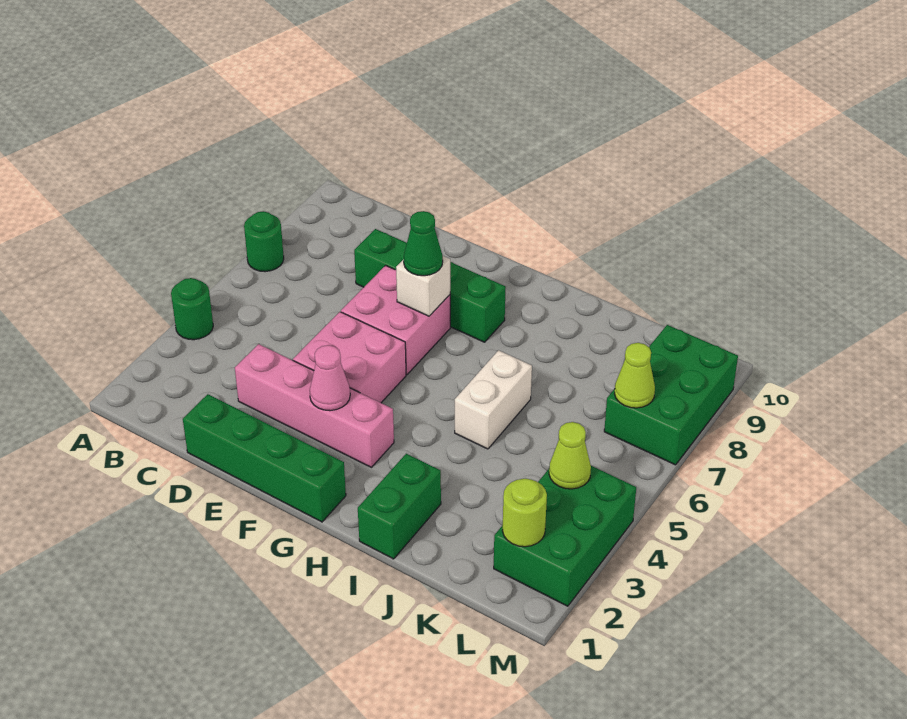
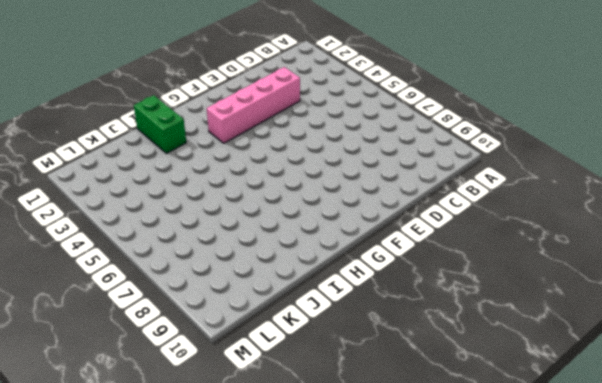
none -> green 1x1 round brick [171,278,213,340]
none -> green 1x1 round brick [244,211,284,272]
none -> green 1x4 brick [183,394,346,522]

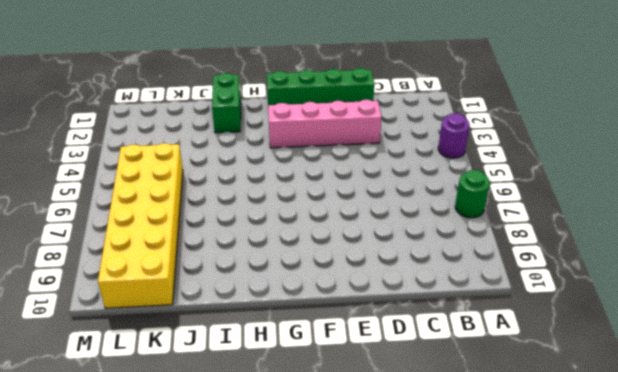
purple 1x1 round brick [438,113,470,158] -> green 1x1 round brick [171,278,213,340]
yellow 2x6 brick [98,143,183,308] -> green 2x3 brick [604,325,738,465]
none -> green 1x4 brick [354,229,506,342]
none -> pink 2x2 brick [293,312,406,403]
none -> pink 2x2 brick [341,266,450,374]

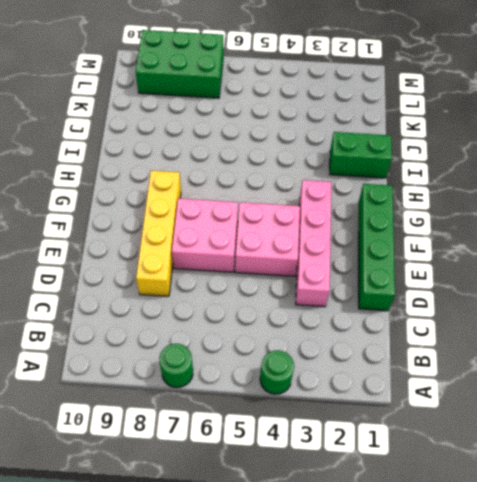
yellow 1x4 brick [136,170,181,296] -> green 1x4 brick [354,229,506,342]
none -> white 1x2 brick [455,350,532,449]
none -> green 2x3 brick [494,466,636,606]
none -> pink 1x1 cone [310,345,350,411]

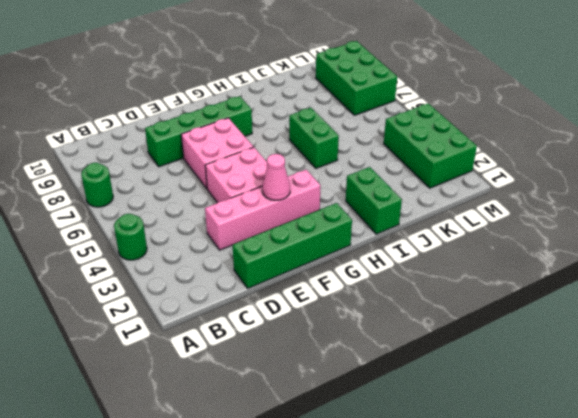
green 1x2 brick [289,108,339,168] -> white 1x2 brick [455,350,532,449]
none -> white 1x1 brick [396,256,450,316]
none -> lime 1x1 round brick [502,478,547,547]
none -> lime 1x1 cone [549,422,591,489]

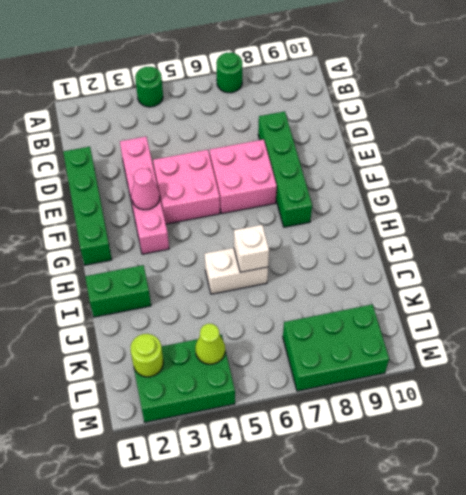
white 1x1 brick [234,225,269,272] -> white 1x1 brick moved to [396,256,450,316]
none -> lime 1x1 cone [615,343,655,408]
none -> green 1x1 cone [404,211,443,276]

